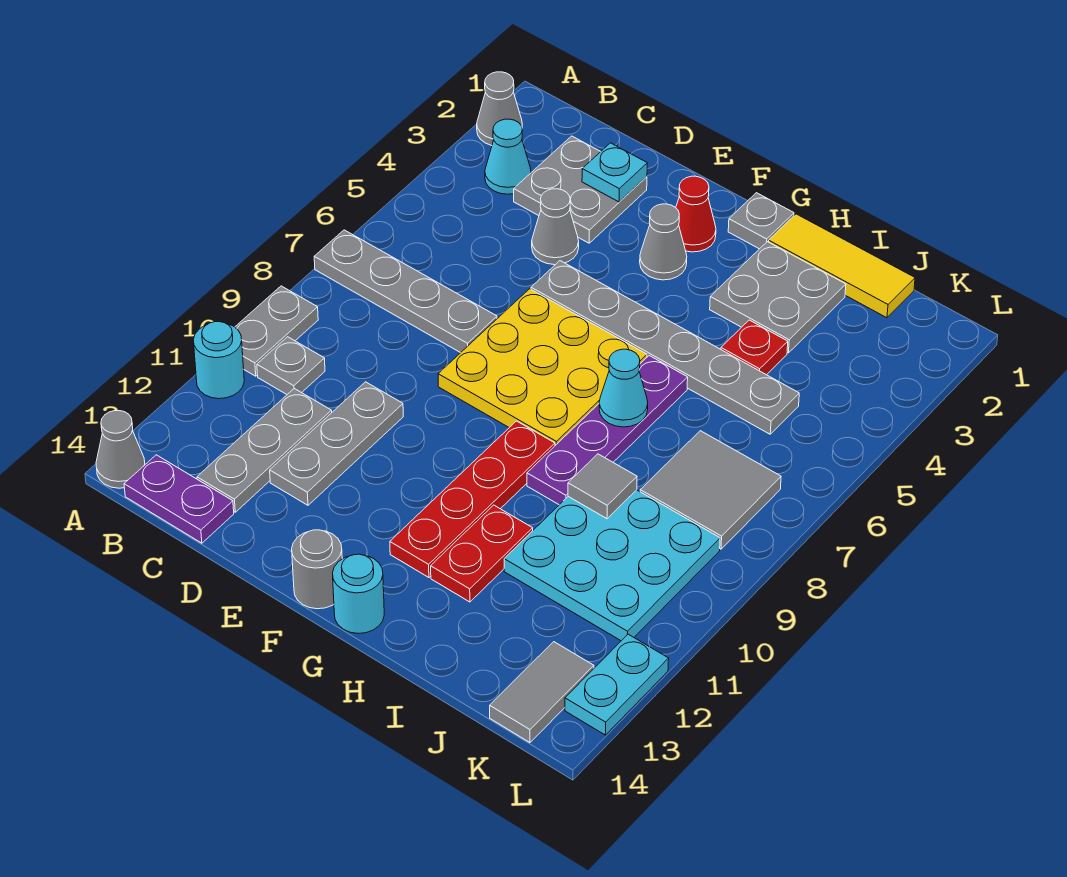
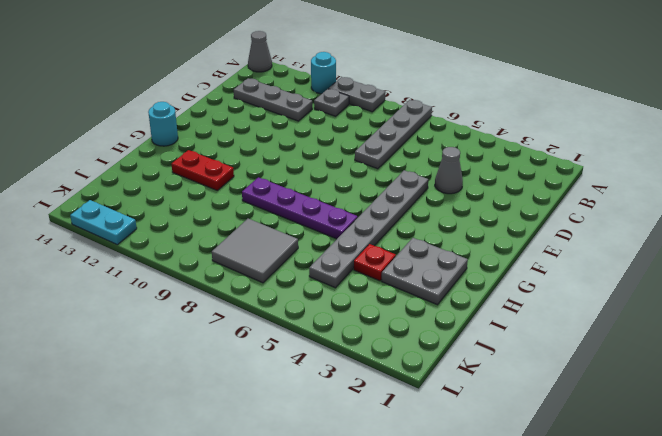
none -> grey 1x1 cone [477,72,522,146]
none -> cyan 1x1 cone [485,119,531,194]
none -> purple 1x2 plate [124,455,234,543]
none -> grey 2x2 plate [514,136,647,243]

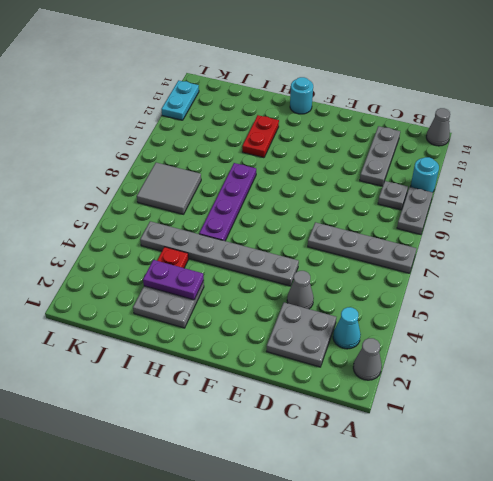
purple 1x2 plate [143,260,204,300] -> purple 1x2 plate moved to [124,455,234,543]
none -> grey 1x3 plate [270,382,403,505]
none -> yellow 3x3 plate [438,289,647,445]
none -> red 1x1 cone [676,176,716,252]
none -> grey 1x1 cone [640,204,687,280]

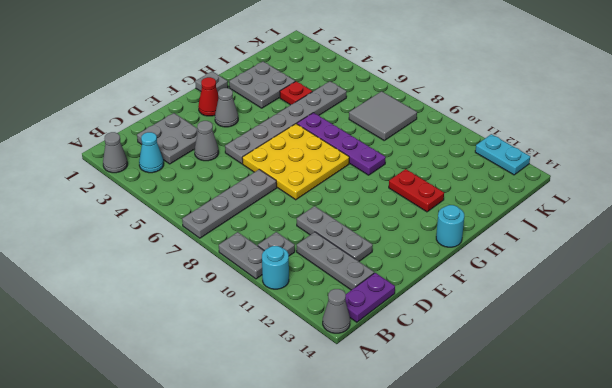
none -> grey 1x1 round brick [292,530,342,609]
none -> red 1x4 plate [390,421,555,577]
none -> yellow 1x3 tile [769,214,915,318]
none -> cyan 3x3 plate [504,490,720,641]

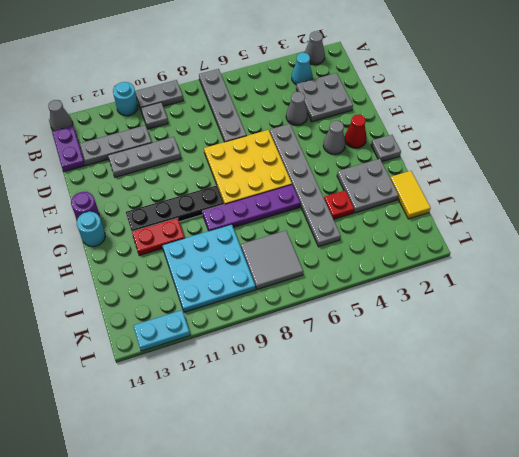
purple 1x1 round brick [71,192,99,219] -> grey 1x1 round brick [292,530,342,609]
black 1x4 plate [126,185,224,231] -> red 1x4 plate [390,421,555,577]
yellow 1x2 tile [390,171,431,219] -> yellow 1x3 tile [769,214,915,318]
none -> grey 1x2 tile [490,642,594,743]
none -> cyan 1x1 plate [582,143,647,202]
none -> cyan 1x1 cone [599,349,648,427]
none -> grey 1x1 tile [568,454,637,519]

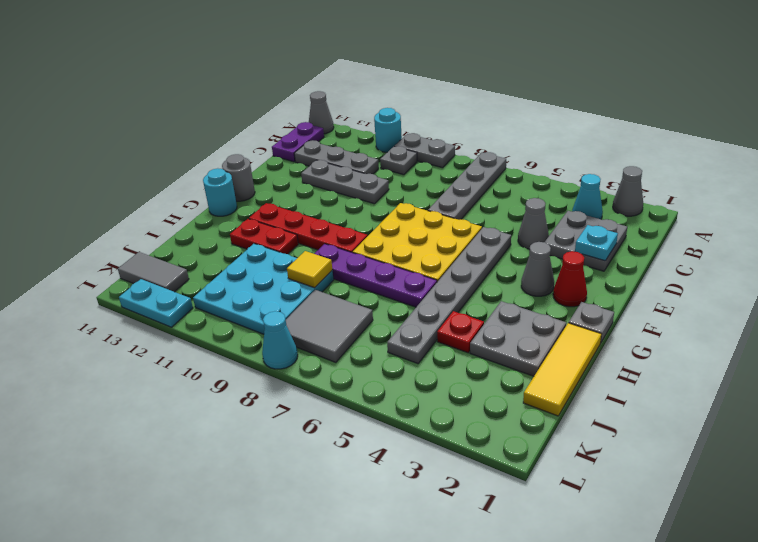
yellow 1x1 tile [287,251,332,288] -> grey 1x1 tile [568,454,637,519]
cyan 1x1 cone [262,311,298,369] -> cyan 1x1 cone moved to [599,349,648,427]

